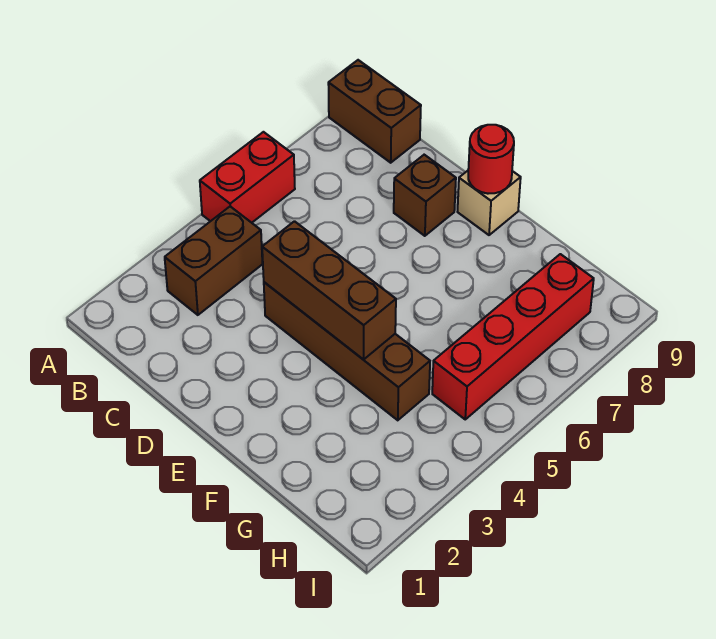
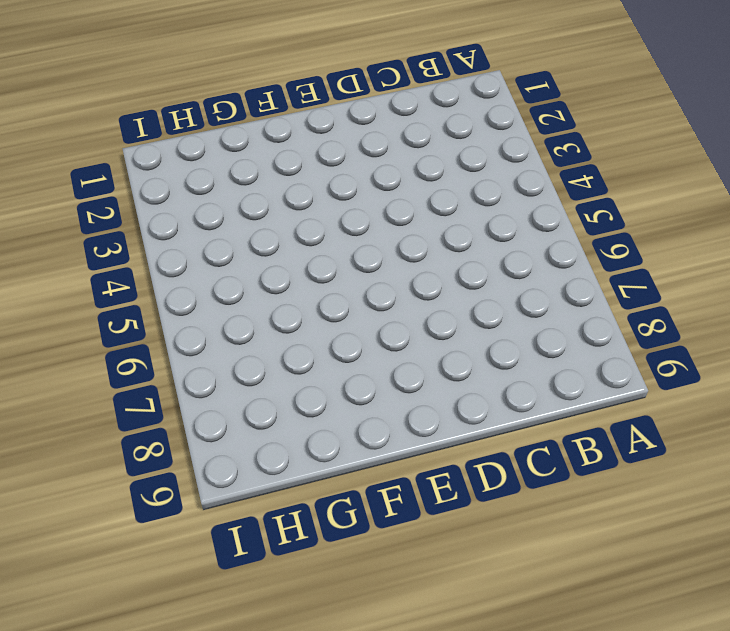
none -> red 1x2 brick [200,132,295,223]
none -> brown 1x2 brick [328,60,421,163]

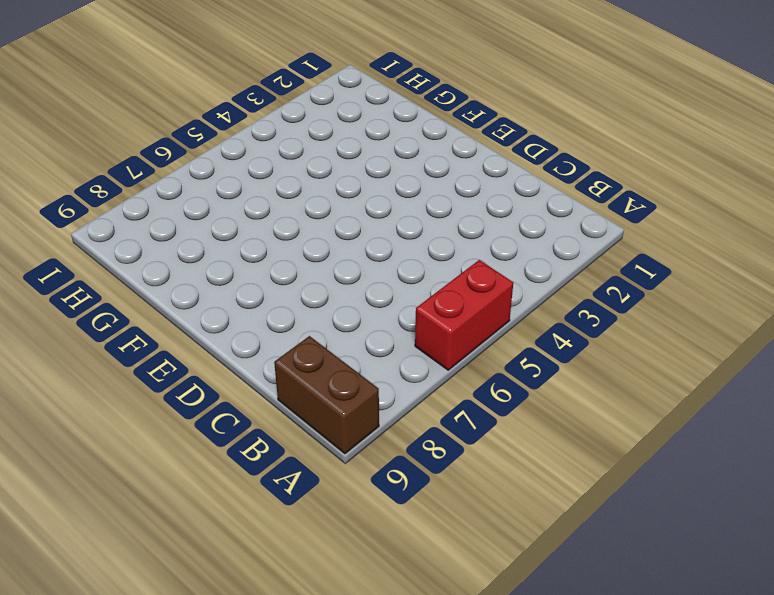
none -> brown 1x2 brick [165,207,262,315]
none -> brown 1x4 brick [264,282,430,420]

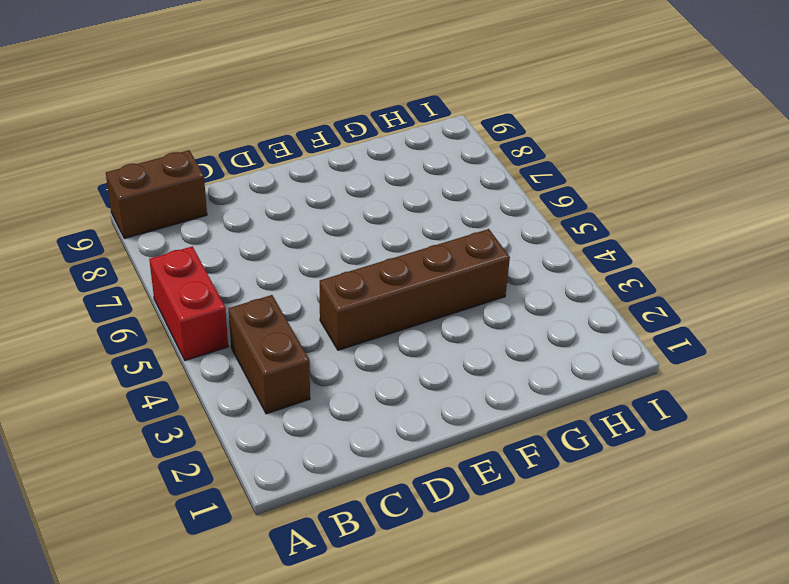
none -> brown 1x1 brick [394,155,456,236]
none -> tan 1x1 brick [458,171,521,235]

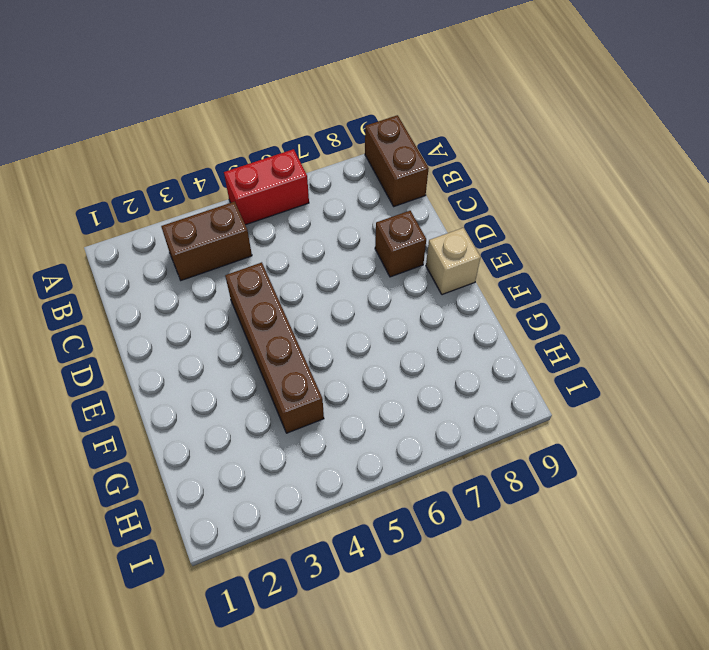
none -> red 1x4 brick [432,254,594,419]
none -> brown 1x3 brick [262,221,396,360]

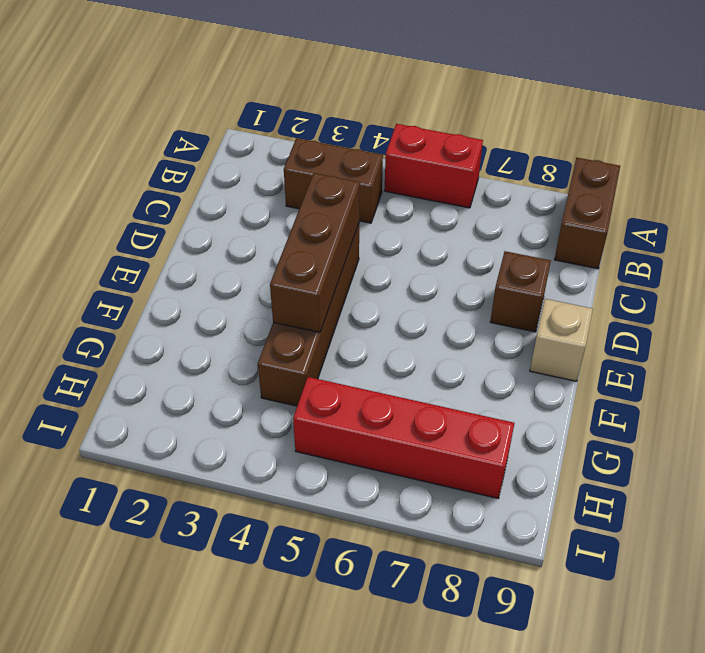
none -> red 1x1 round brick [468,125,514,194]

